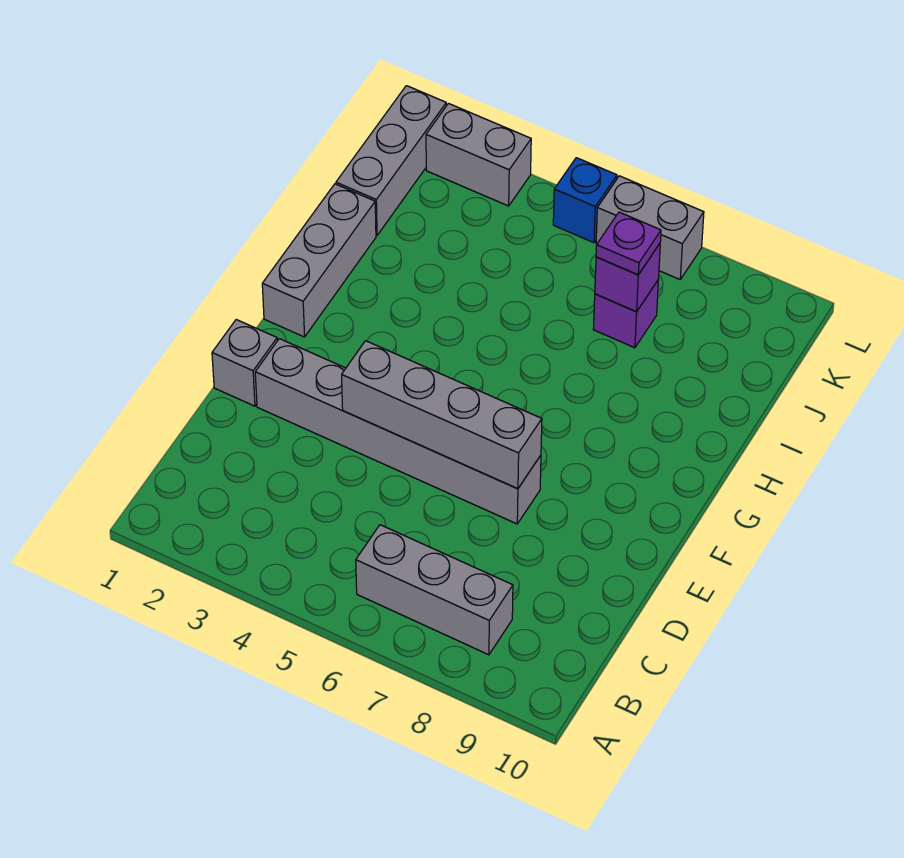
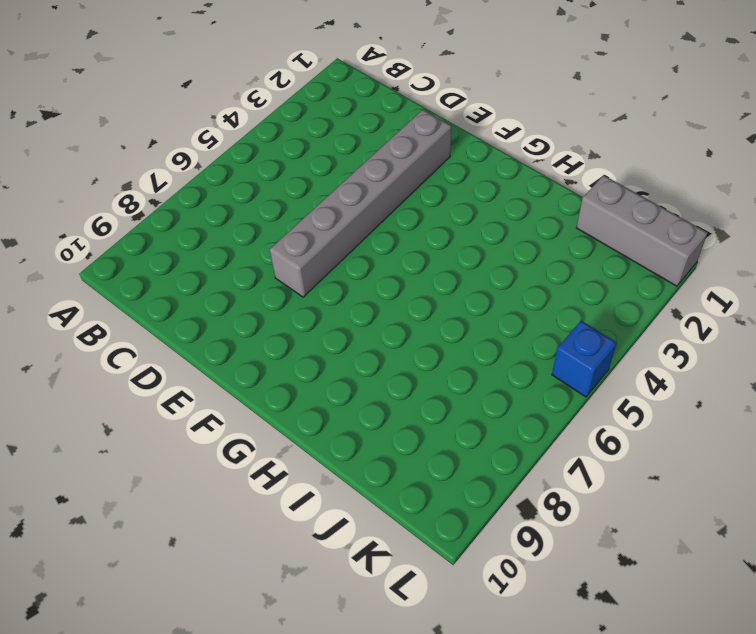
none -> grey 1x3 brick [356,525,513,655]
none -> grey 1x1 brick [212,320,277,406]
none -> grey 1x3 brick [262,184,376,337]

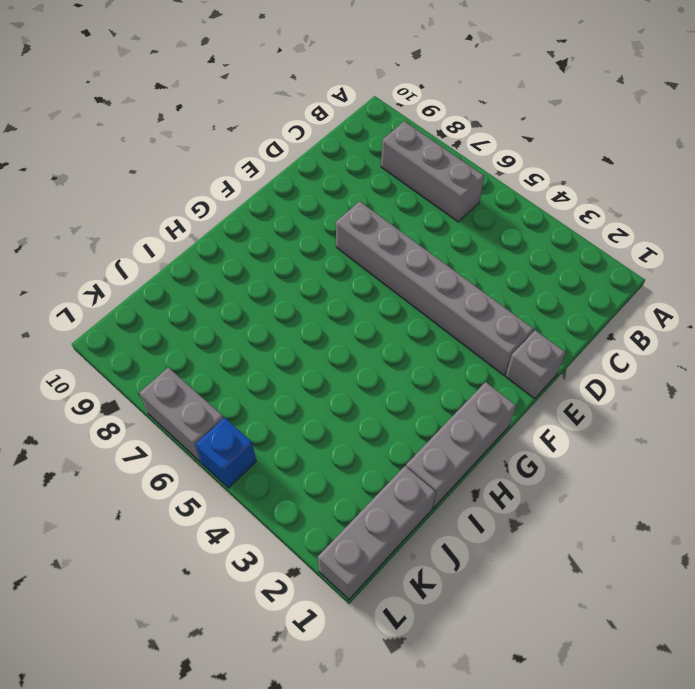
none -> purple 1x1 brick [593,281,658,348]
none -> grey 1x2 brick [426,104,531,206]
none -> grey 1x4 brick [342,341,542,489]

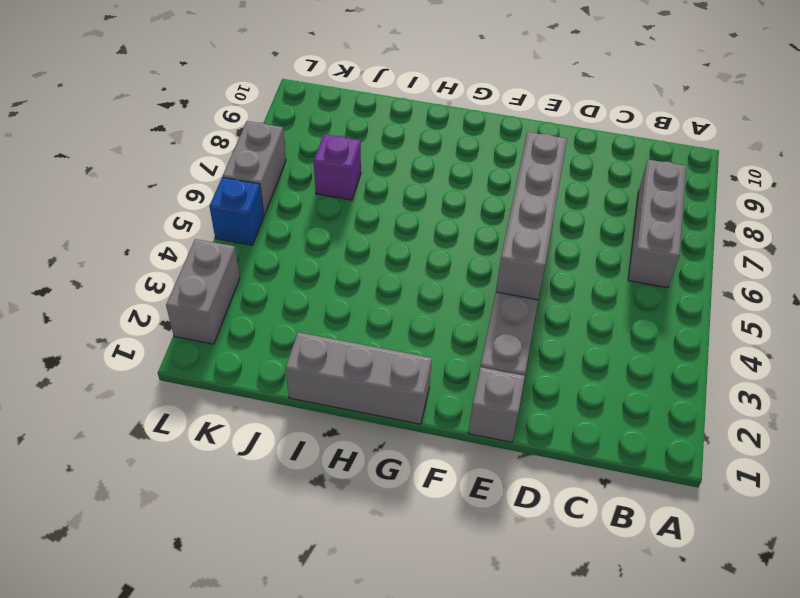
none -> grey 1x3 brick [336,86,446,236]
none -> purple 1x1 brick [595,244,660,312]
none -> purple 1x1 plate [596,212,661,275]

